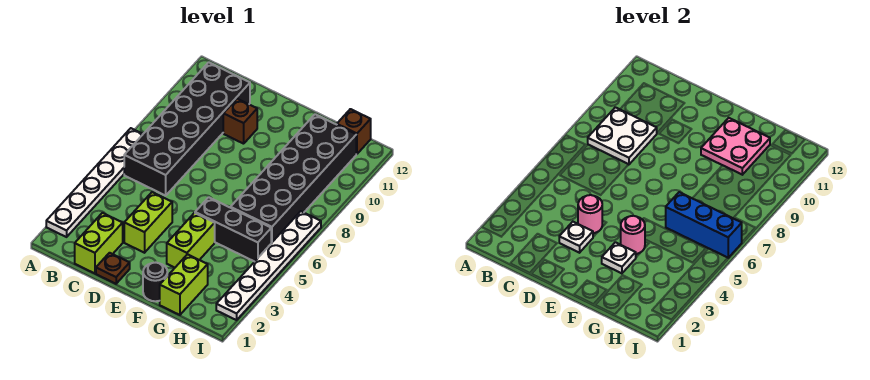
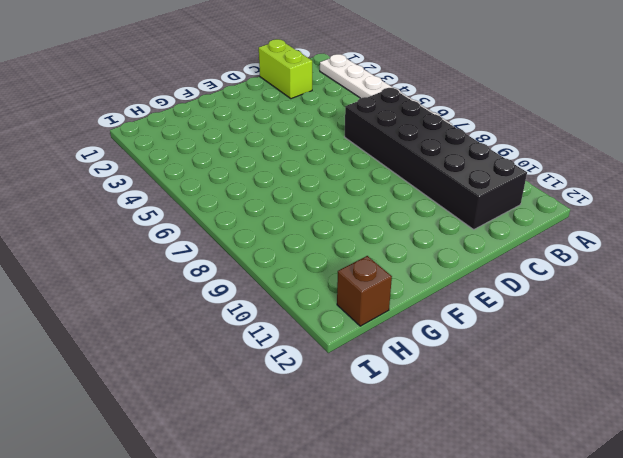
none -> brown 1x1 plate [96,253,130,284]
none -> lime 1x2 brick [124,192,172,253]
none -> brown 1x1 brick [223,99,257,144]

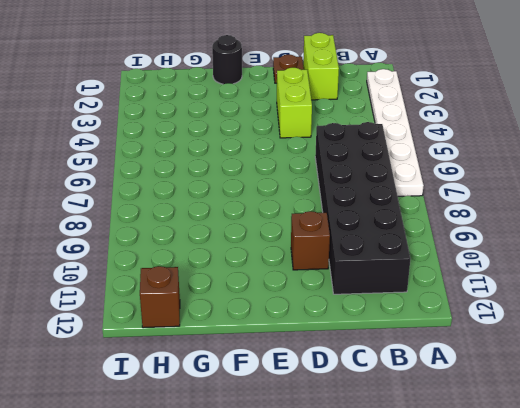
none -> lime 1x2 brick [167,213,215,268]
none -> black 1x3 brick [195,197,271,262]
none -> lime 1x2 brick [160,254,208,315]

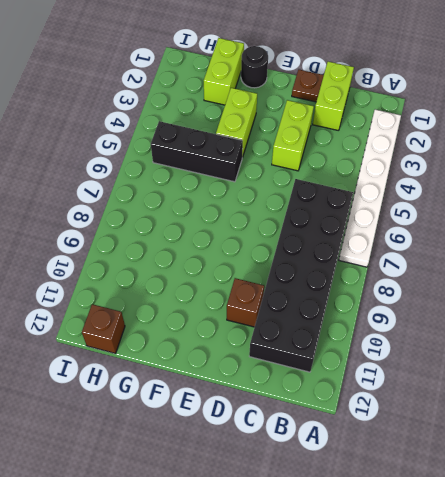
none -> black 2x6 brick [231,114,356,243]
none -> white 1x6 plate [216,211,321,320]
none -> white 2x2 plate [588,107,657,164]

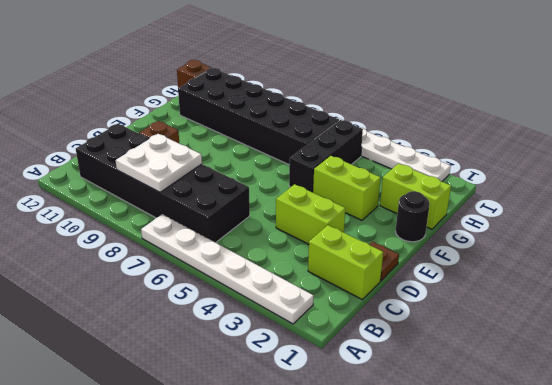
none -> white 1x1 plate [559,222,593,253]
none -> pink 1x1 round brick [578,195,602,233]
none -> white 1x1 plate [602,242,636,273]

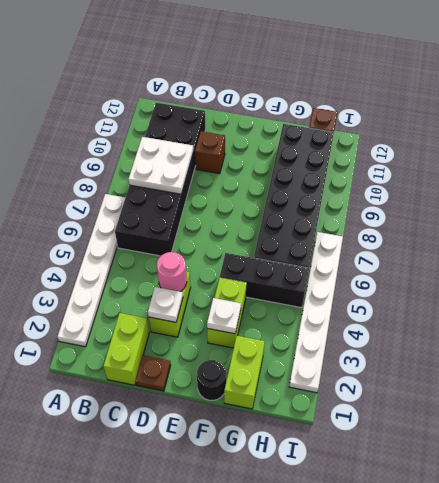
none -> pink 1x1 round brick [621,216,645,254]
none -> pink 2x2 plate [701,118,770,175]
none -> blue 1x3 brick [666,192,742,258]

